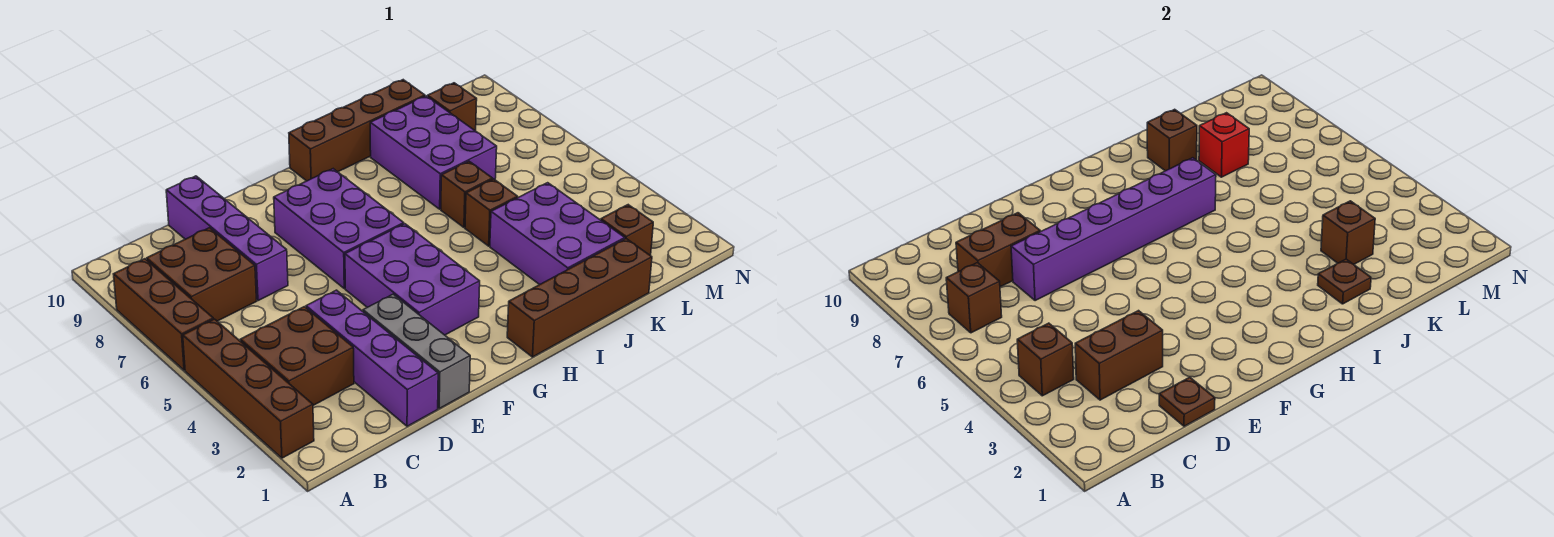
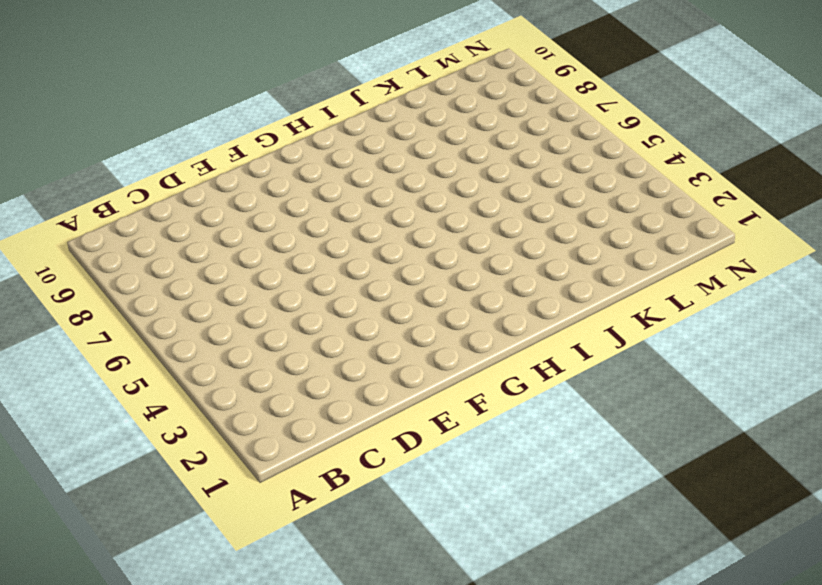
none -> brown 1x4 brick [183,319,314,458]
none -> brown 1x3 brick [114,259,214,370]
none -> brown 2x2 brick [240,307,354,405]

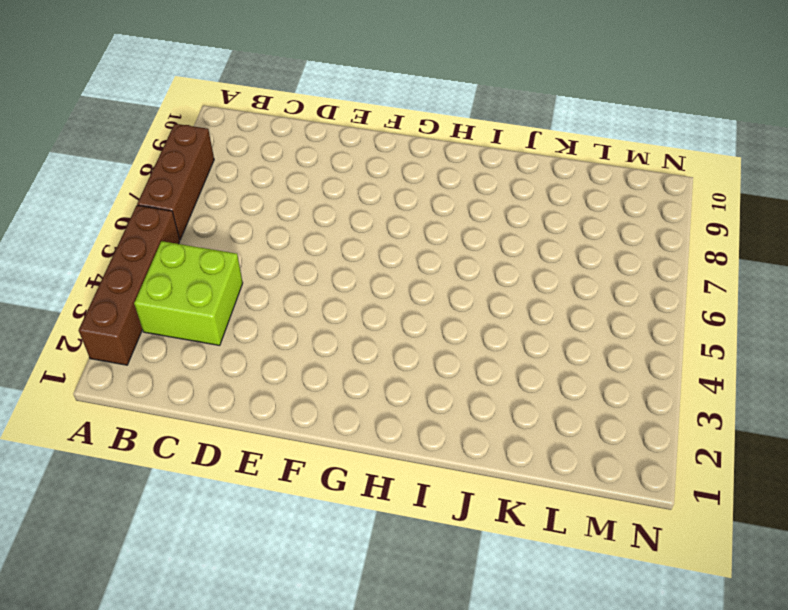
lime 2x2 brick [134,241,243,346] -> brown 2x2 brick [240,307,354,405]
none -> brown 2x2 brick [147,228,257,321]
none -> purple 1x4 brick [306,290,438,426]
none -> purple 1x4 brick [166,176,288,301]

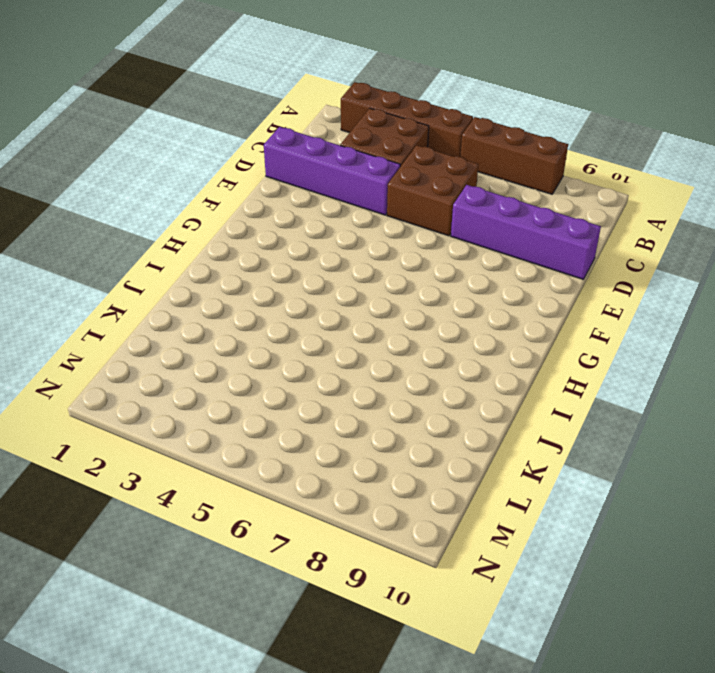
brown 2x2 brick [387,145,478,236] -> brown 2x2 brick moved to [147,228,257,321]
none -> grey 1x3 brick [363,294,470,408]
none -> purple 2x3 brick [345,224,480,335]
none -> purple 2x3 brick [274,169,404,289]

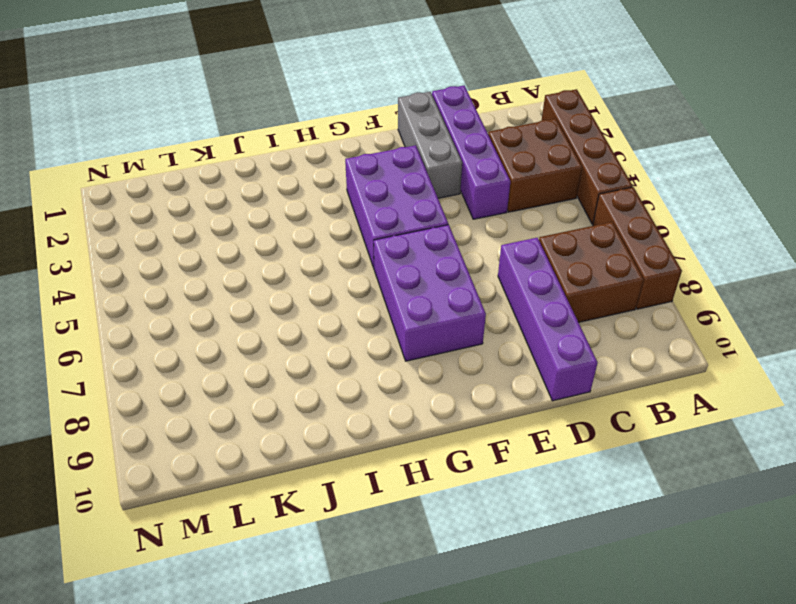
none -> brown 1x4 brick [507,239,652,357]
none -> brown 1x4 brick [289,80,425,181]
none -> purple 2x3 brick [490,183,625,285]

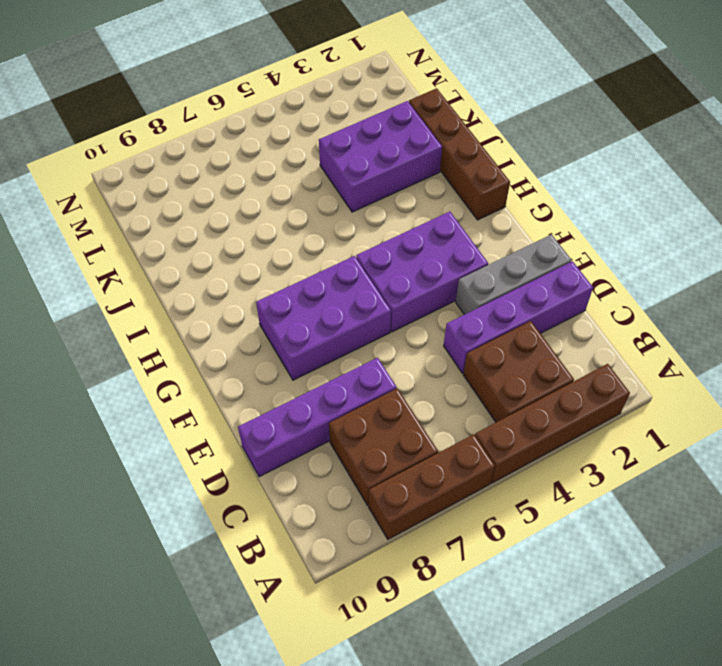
none -> brown 1x4 brick [289,80,425,181]
none -> brown 1x1 brick [465,179,518,246]
none -> brown 1x1 brick [441,161,493,227]

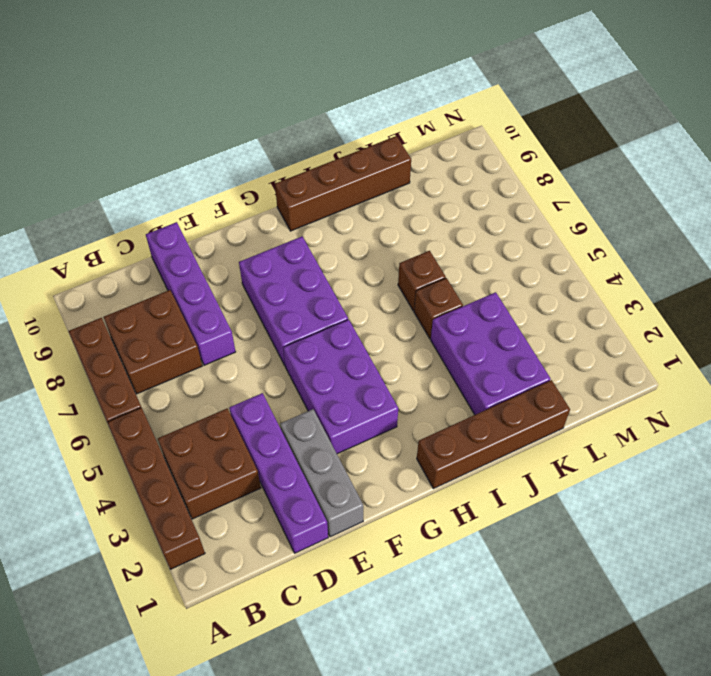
none -> purple 2x3 brick [370,96,497,209]
none -> brown 1x1 brick [601,205,653,256]
none -> brown 1x1 brick [428,83,477,131]

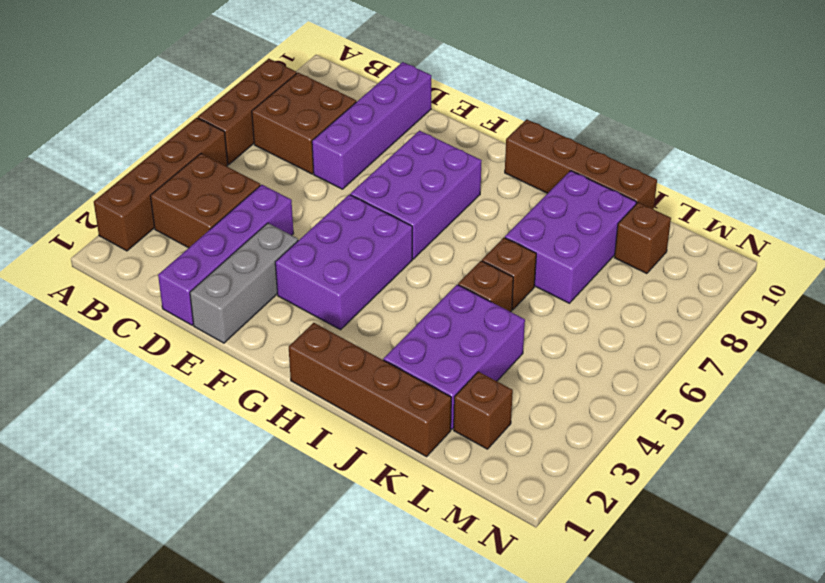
none -> brown 1x1 brick [1017,323,1074,396]
none -> brown 1x1 brick [946,263,1002,333]
none -> brown 1x2 brick [1075,311,1163,400]

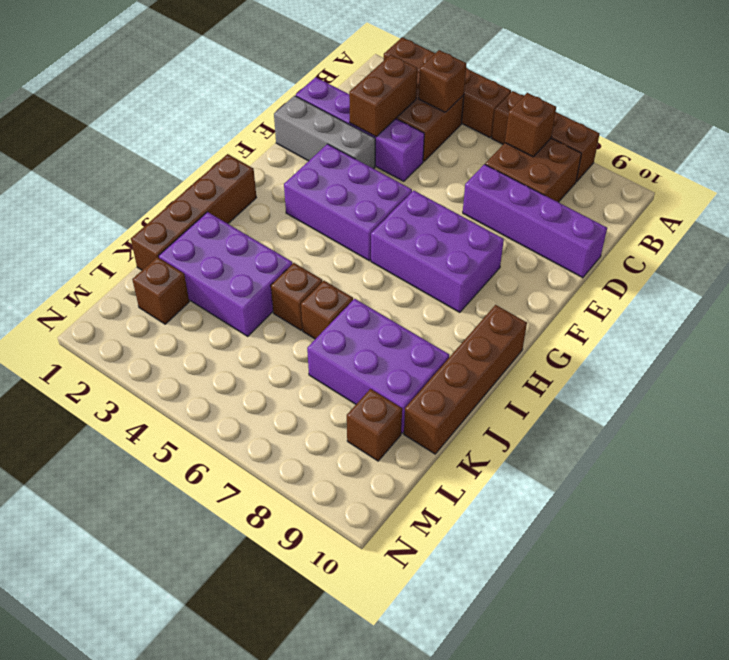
none -> brown 1x2 brick [956,213,1040,287]
none -> brown 1x1 plate [1159,377,1215,426]
none -> purple 1x6 brick [1011,158,1216,301]

